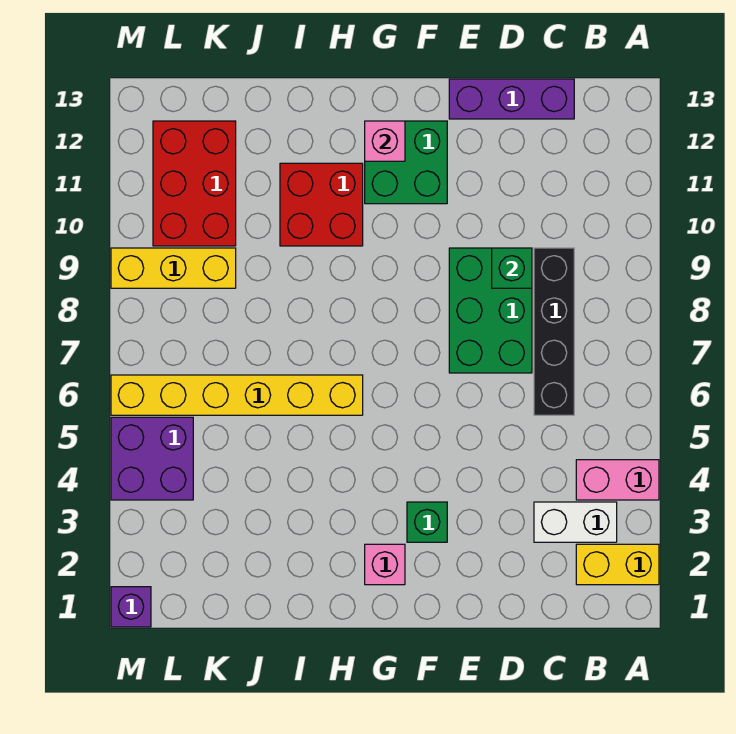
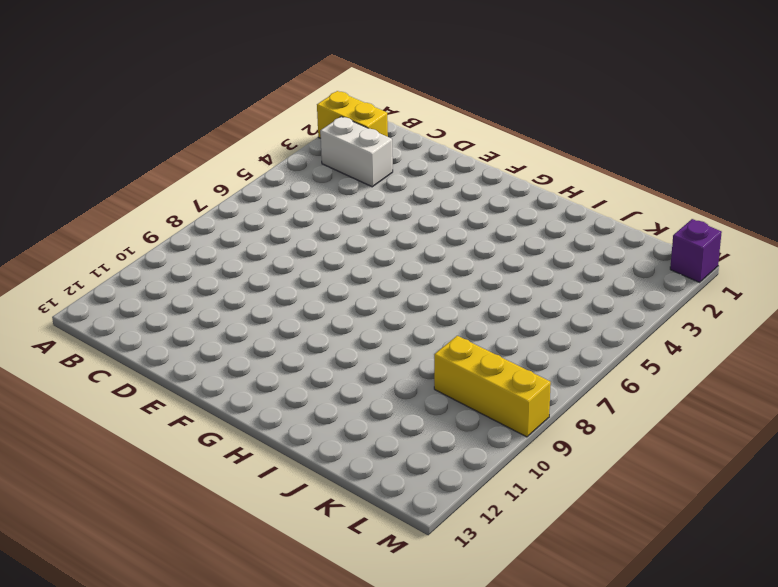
none -> pink 1x2 brick [576,460,659,500]
none -> black 1x4 brick [534,248,574,415]
none -> purple 1x3 brick [449,79,574,119]

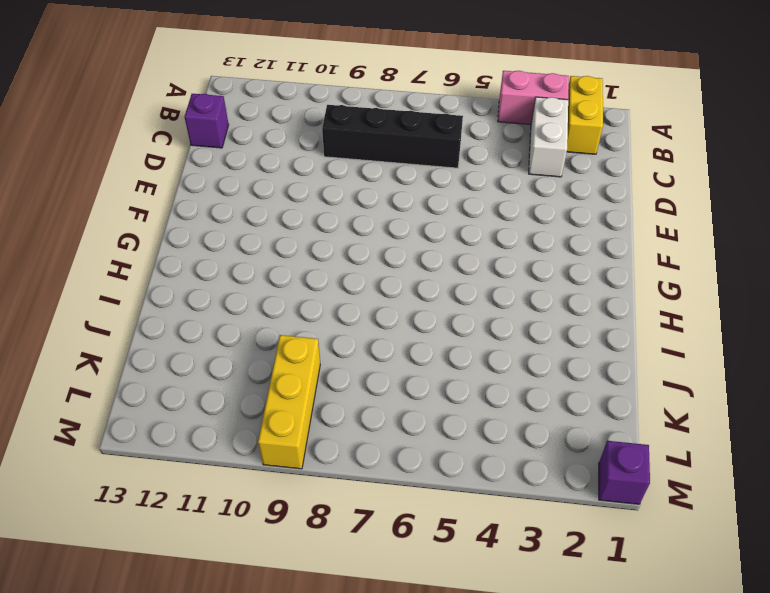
pink 1x2 brick [498,71,569,125] -> pink 1x2 brick turned to [576,460,659,500]
purple 1x1 brick [185,94,229,148] -> purple 1x3 brick [449,79,574,119]
none -> green 2x3 brick [449,248,532,373]
none -> green 1x1 brick [407,502,447,542]
none -> green 2x2 brick [365,121,447,204]

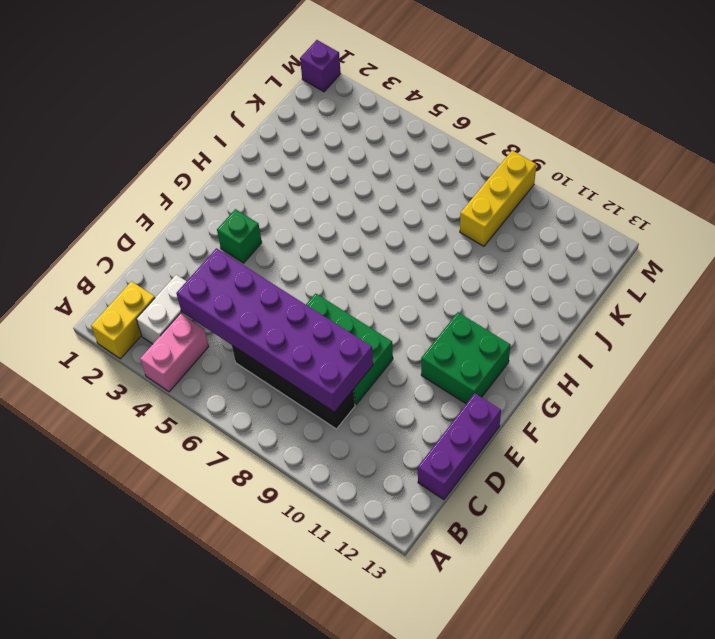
purple 2x6 brick [176,248,373,412] -> green 1x1 brick [492,248,532,288]
none -> pink 1x1 brick [365,544,405,585]
none -> yellow 1x6 brick [111,375,363,415]
none -> red 2x2 brick [280,163,363,246]

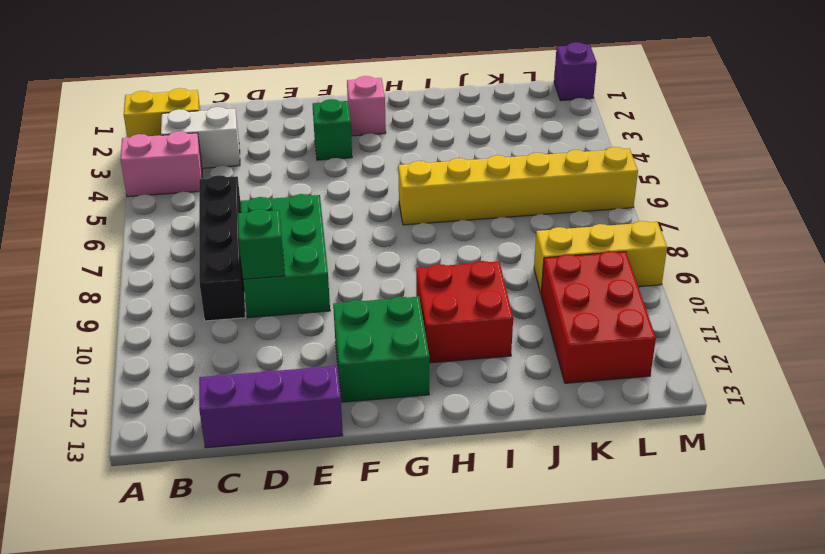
none -> purple 2x2 brick [111,417,193,500]
none -> pink 1x1 brick [365,121,405,161]

